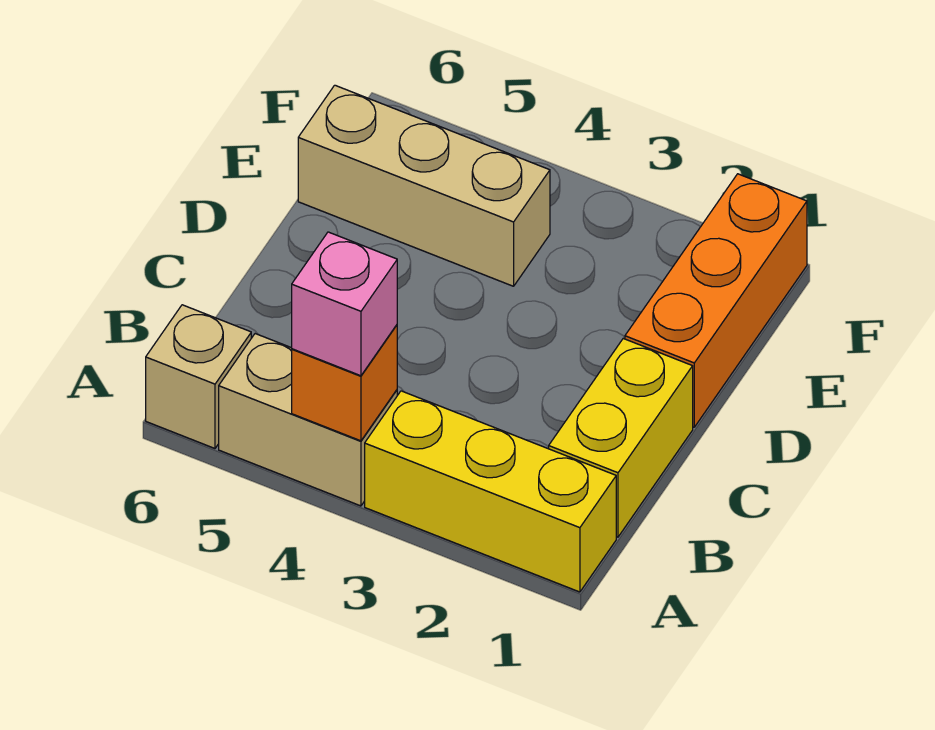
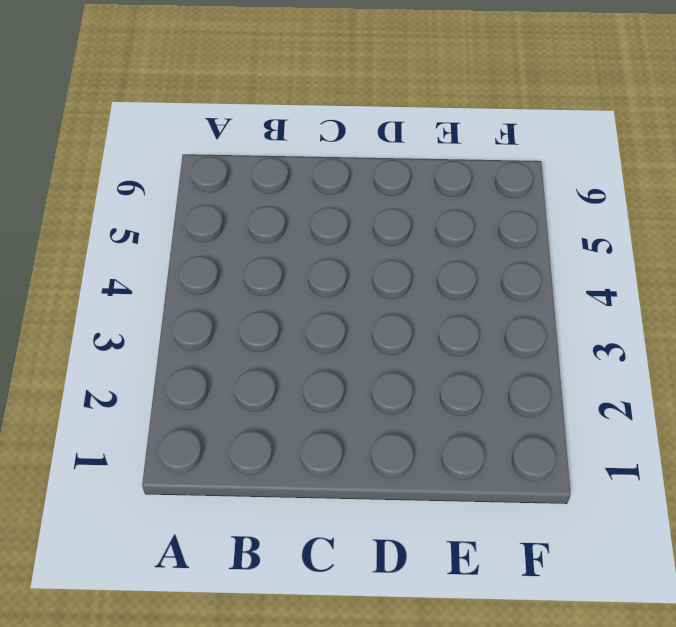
none -> yellow 1x3 brick [365,391,616,592]
none -> tan 1x2 brick [219,334,397,506]

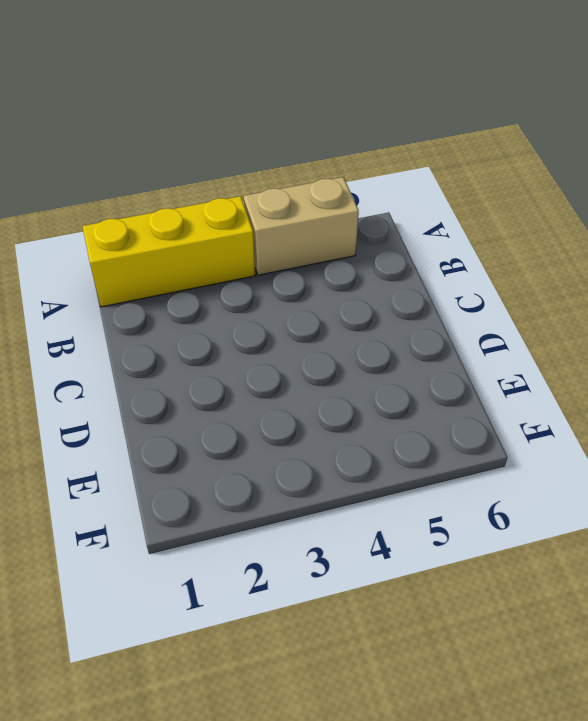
none -> tan 1x1 brick [146,305,251,448]
none -> yellow 1x2 brick [549,339,693,537]

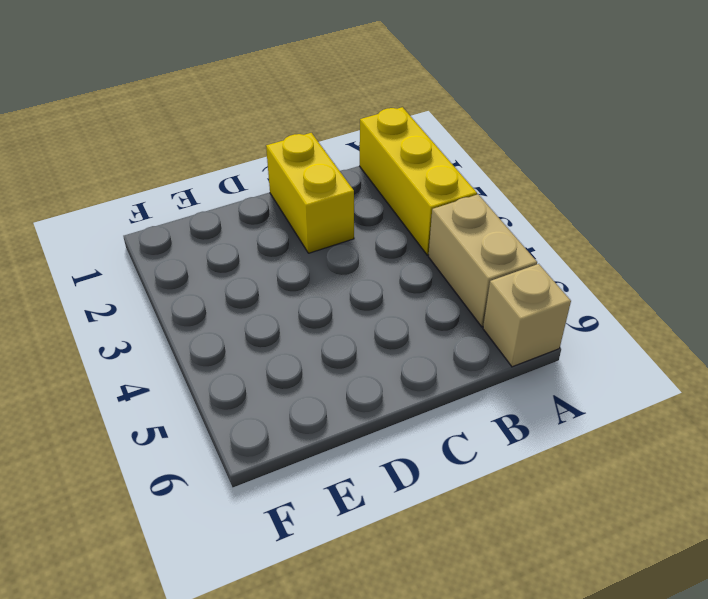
yellow 1x2 brick [266,133,354,253] -> yellow 1x2 brick turned to [549,339,693,537]
none -> orange 1x3 brick [625,174,807,427]
none -> tan 1x3 brick [298,85,550,286]

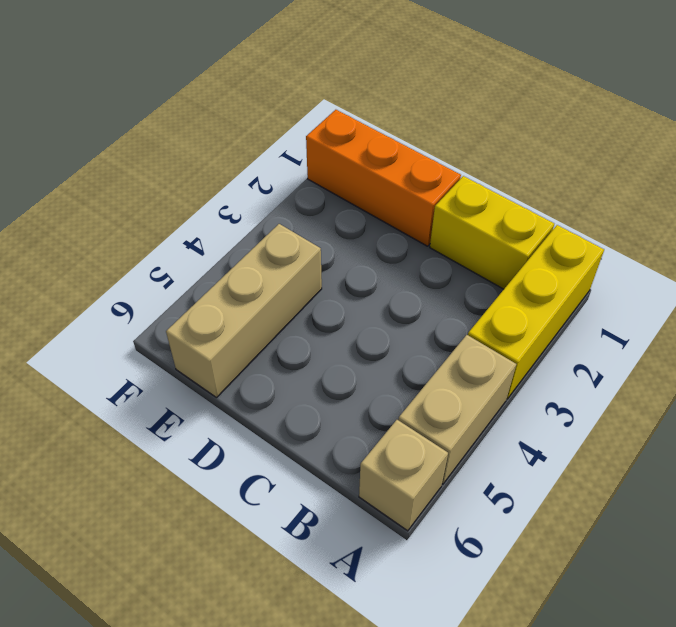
none -> orange 1x1 brick [292,325,397,441]
none -> pink 1x1 brick [292,232,397,376]

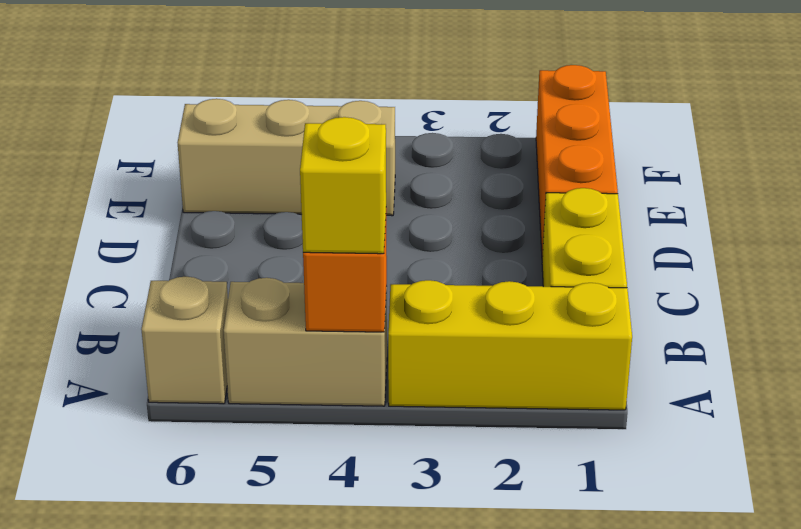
yellow 1x1 brick [300,117,386,254] -> pink 1x1 brick [292,232,397,376]

